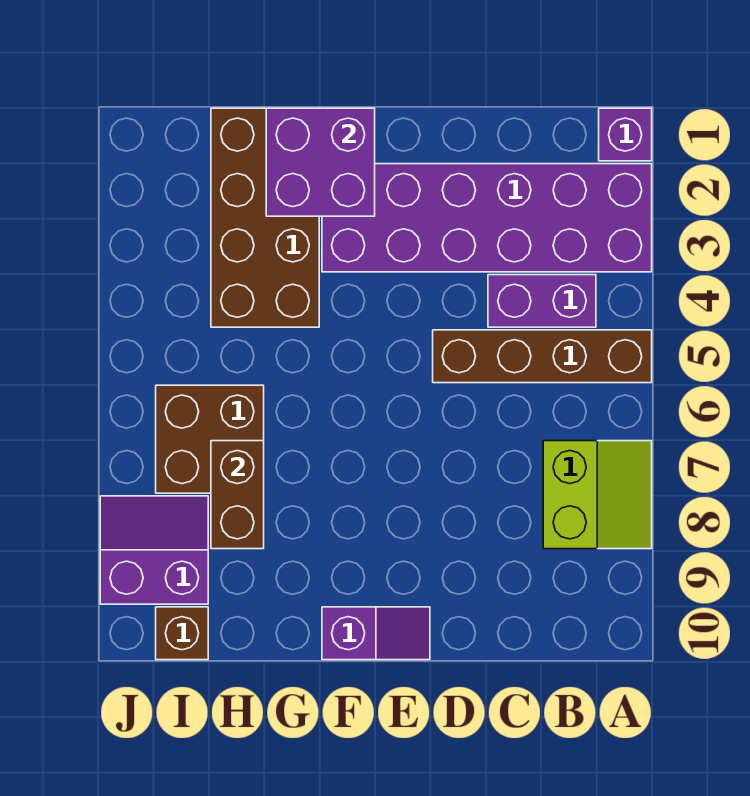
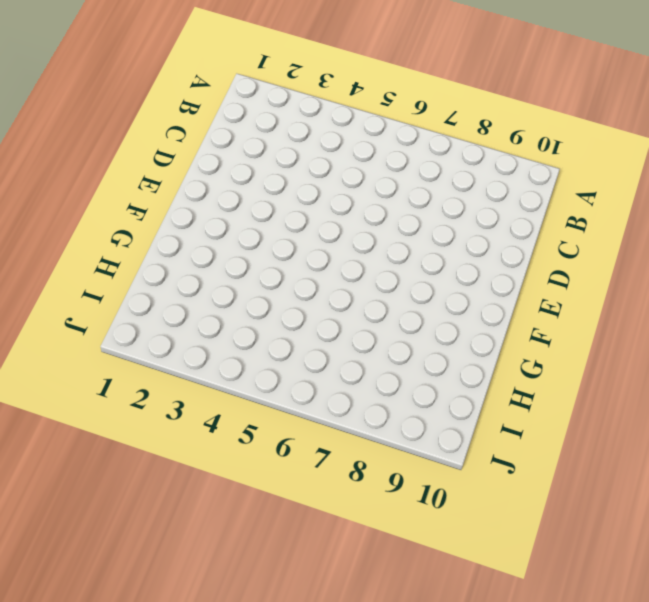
none -> purple 1x1 brick [599,108,652,161]
none -> purple 2x6 brick [322,164,652,272]
none -> brown 1x4 brick [433,330,652,383]

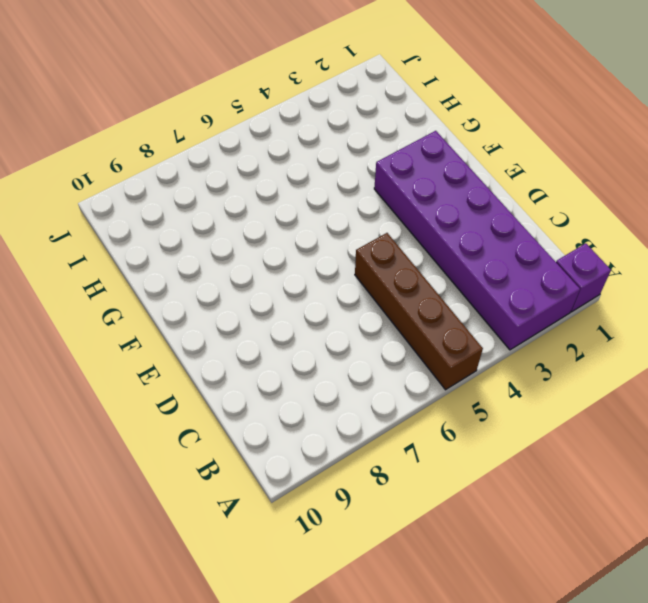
none -> lime 2x2 slope [543,441,652,549]
none -> purple 1x2 brick [488,275,596,327]
none -> purple 1x2 slope [322,607,430,660]

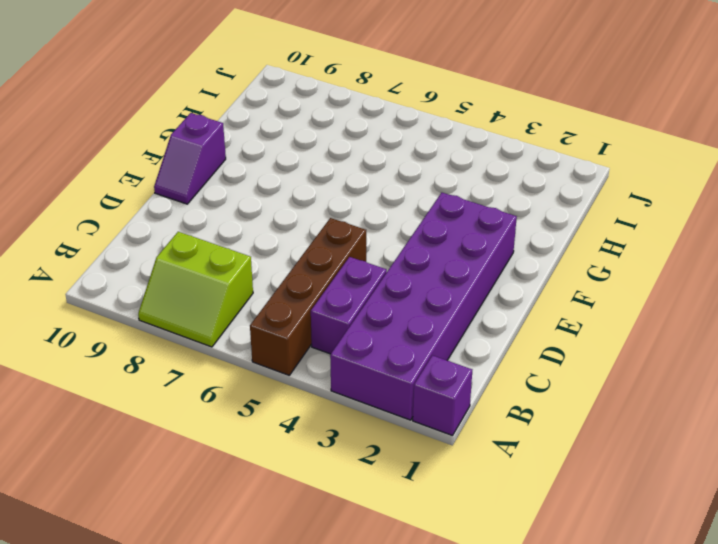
none -> brown 2x4 brick [211,108,319,327]
none -> brown 2x2 brick [156,385,264,493]
none -> purple 2x2 slope [100,496,208,604]

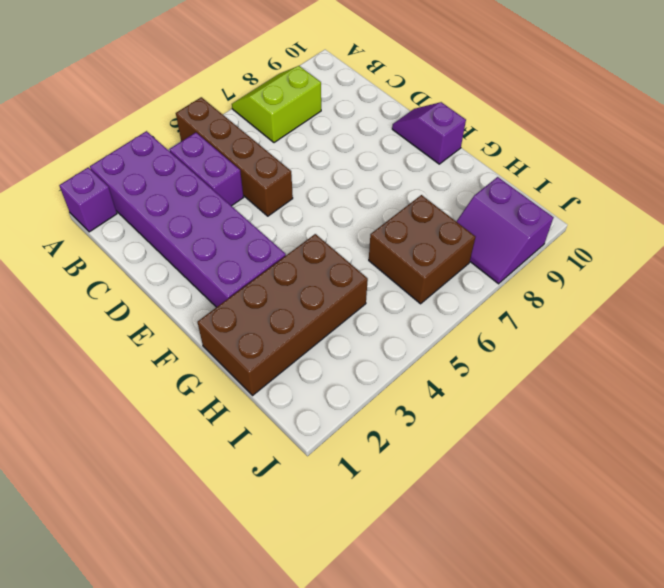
none -> brown 1x1 brick [156,607,208,660]
none -> purple 2x2 brick [266,108,375,216]
none -> brown 1x2 brick [211,441,264,549]

